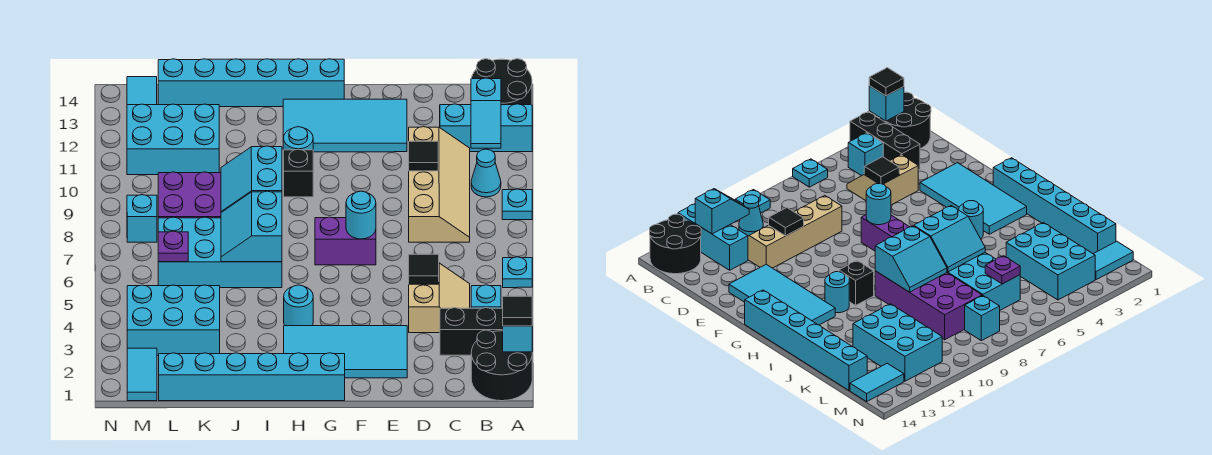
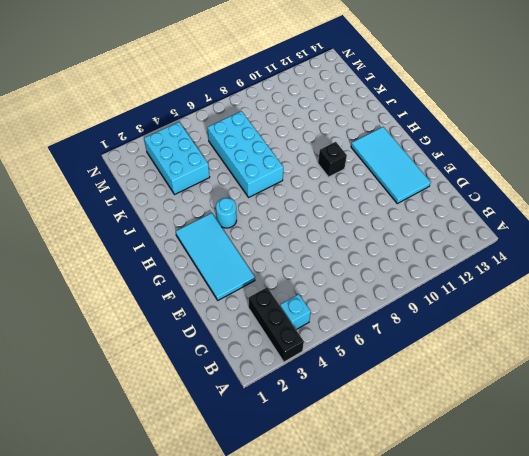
none -> black 2x2 round brick [471,330,532,401]
none -> cyan 1x1 plate [503,257,532,288]
none -> cyan 1x1 plate [502,189,532,220]
none -> cyan 1x3 brick [440,104,532,152]

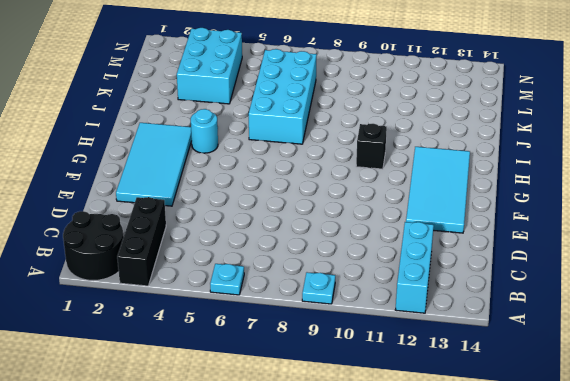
none -> black 2x2 round brick [471,59,532,105]
none -> cyan 1x1 brick [471,285,501,308]
none -> cyan 1x1 cone [471,149,501,197]
none -> tan 2x2 slope [409,263,470,333]

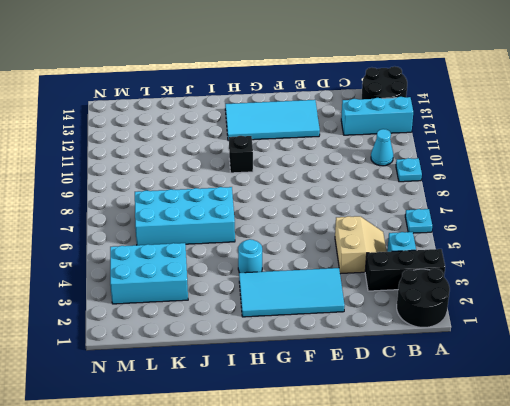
none -> tan 2x4 slope [409,127,470,242]
none -> purple 1x2 brick [315,217,376,265]
none -> cyan 1x6 brick [159,353,345,401]
none -> cyan 1x6 brick [158,59,344,107]

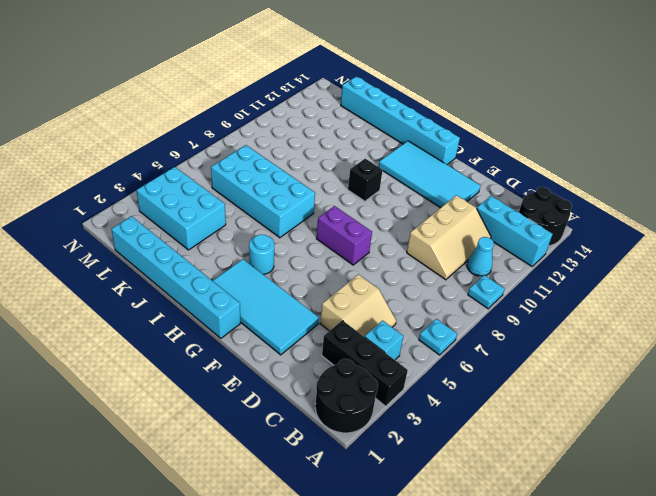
tan 2x3 slope [407,195,491,280] -> tan 2x4 slope [409,127,470,242]
none -> cyan 1x1 round brick [283,127,313,150]
none -> purple 2x4 brick [158,172,221,218]
none -> cyan 2x3 brick [127,104,219,175]
none -> cyan 1x2 tile [127,348,157,401]

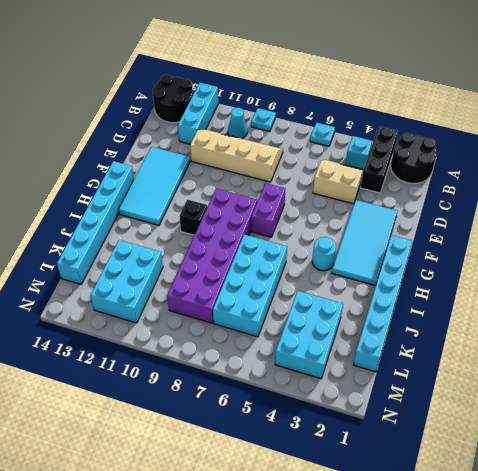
purple 2x6 brick [167,188,257,323] -> purple 2x4 brick [158,172,221,218]
none -> cyan 1x1 round brick [283,127,313,150]
none -> cyan 1x2 tile [127,348,157,401]
none -> cyan 1x1 brick [127,195,157,242]
none -> cyan 1x2 tile [127,77,157,105]

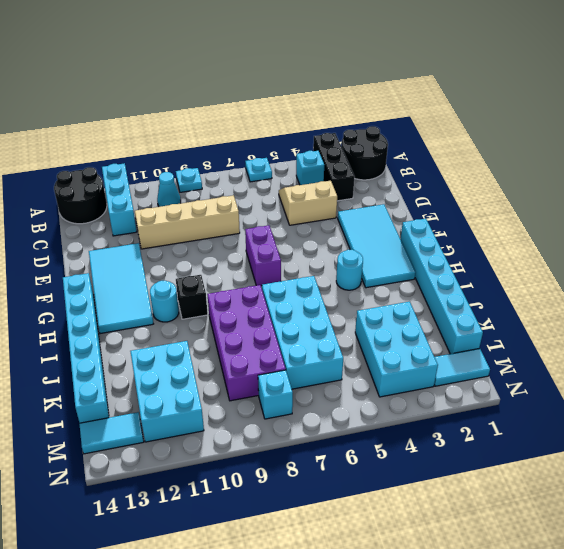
none -> cyan 1x1 brick [503,326,532,352]
none -> cyan 1x2 slope [471,78,501,148]
none -> black 1x1 tile [409,254,439,284]
none -> black 1x1 tile [409,141,438,171]

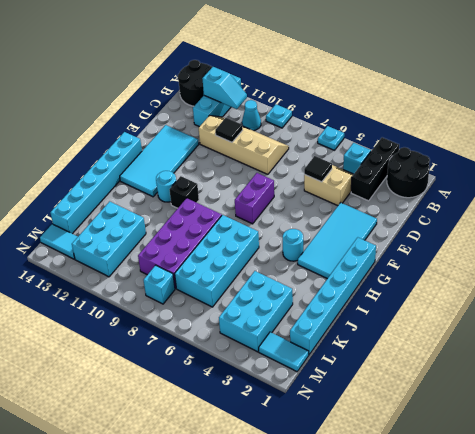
none -> cyan 1x1 brick [503,326,532,352]
none -> cyan 1x1 round brick [346,191,376,239]
none -> cyan 2x2 slope [221,191,282,262]
none -> cyan 2x2 slope [221,146,282,212]

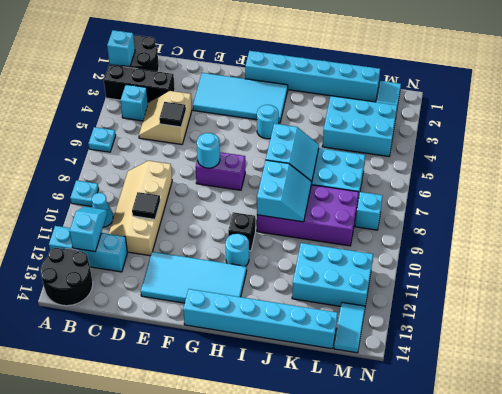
none -> purple 1x1 plate [158,231,188,262]
none -> black 1x1 tile [503,296,532,326]

